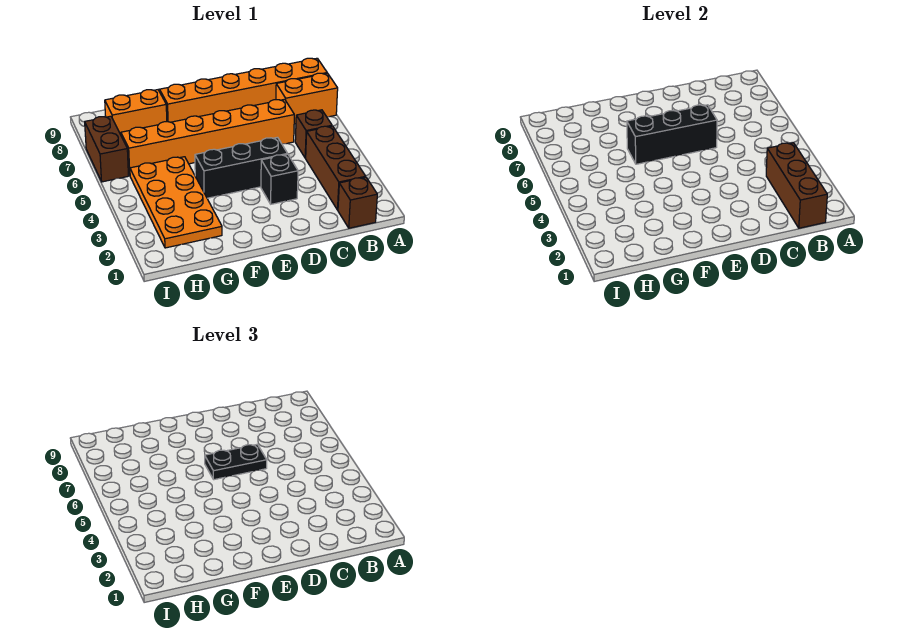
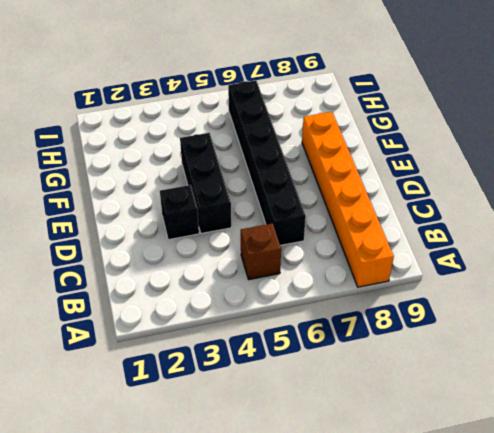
black 1x6 brick [228,80,306,245] -> orange 1x6 brick [121,99,294,175]
none -> orange 1x2 brick [276,73,338,124]
none -> brown 1x1 brick [338,177,377,228]
none -> brown 1x3 brick [306,126,366,210]

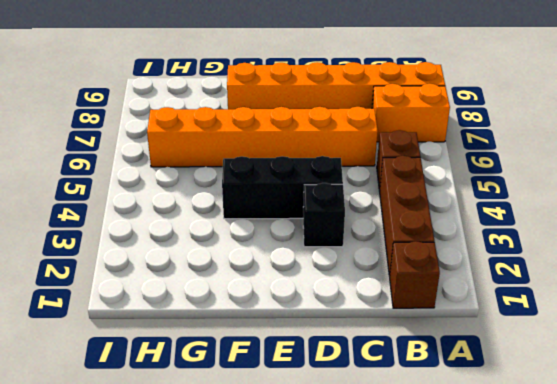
none -> orange 2x4 plate [130,157,222,248]
none -> orange 1x2 brick [105,90,167,135]
none -> brown 1x2 brick [85,116,128,182]

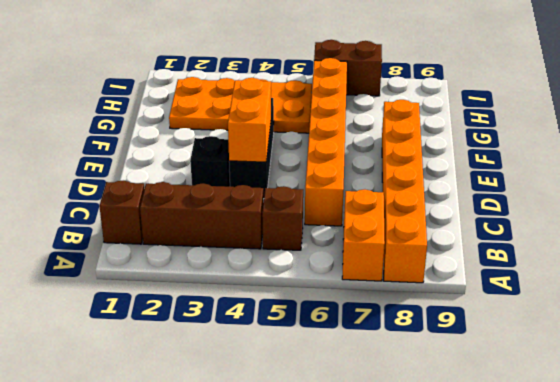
orange 1x2 brick [228,78,271,162] -> orange 1x2 brick moved to [105,90,167,135]
none -> brown 1x3 brick [766,143,827,228]
none -> black 1x3 brick [627,105,717,164]
none -> black 1x2 plate [205,444,267,480]

